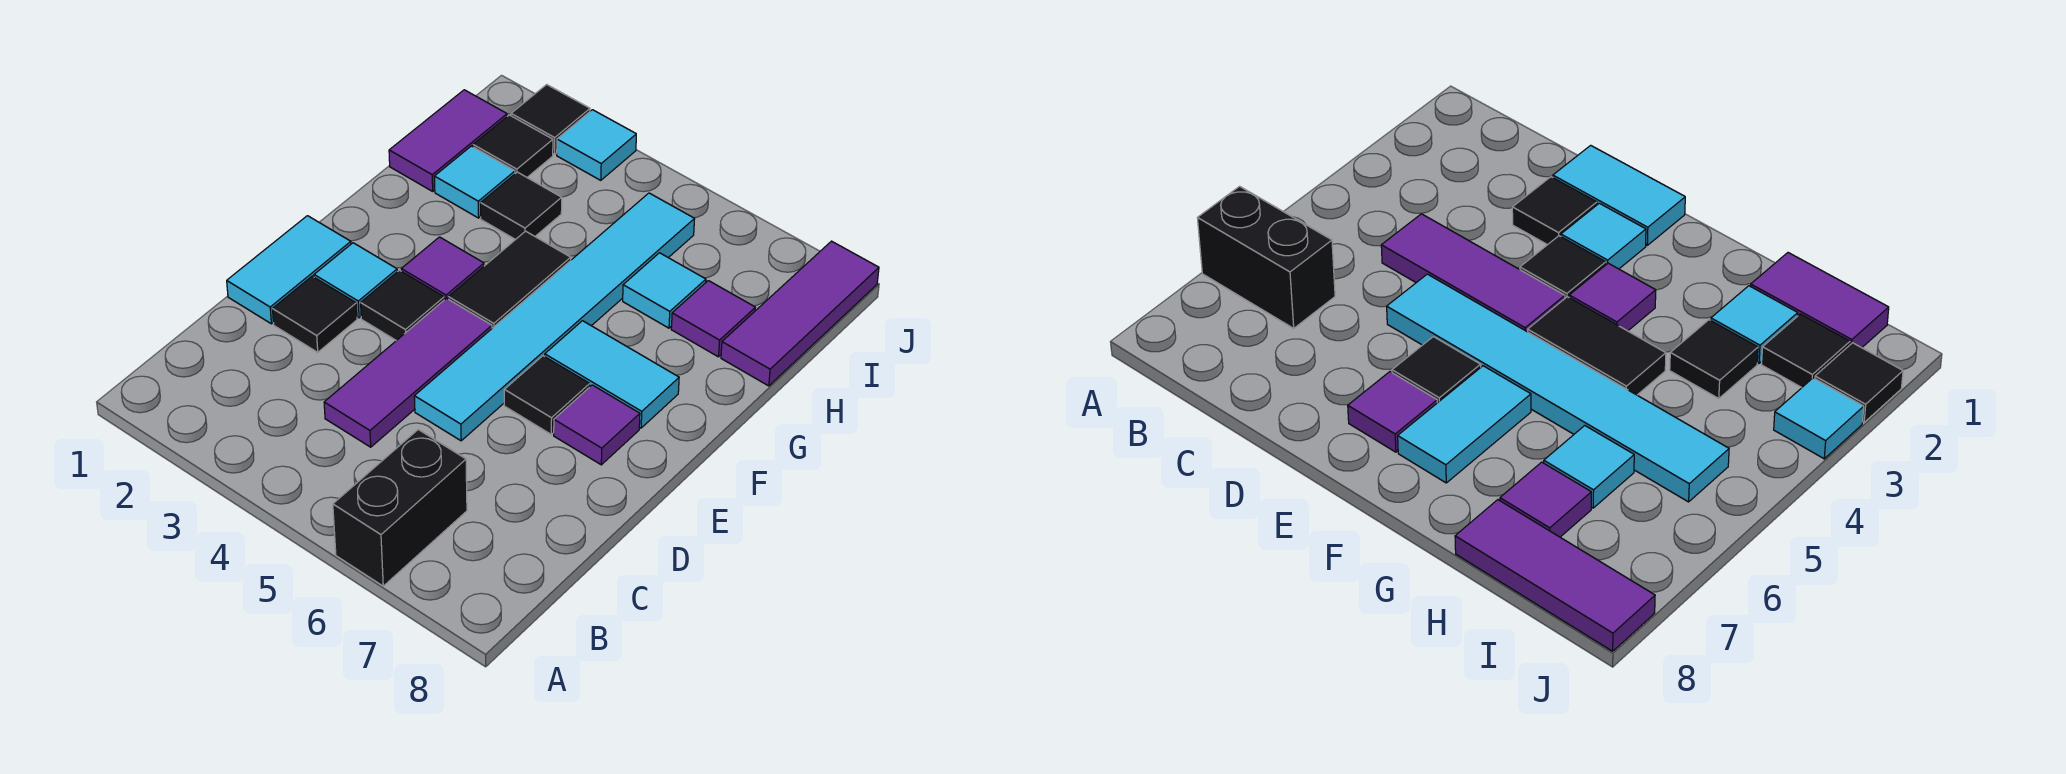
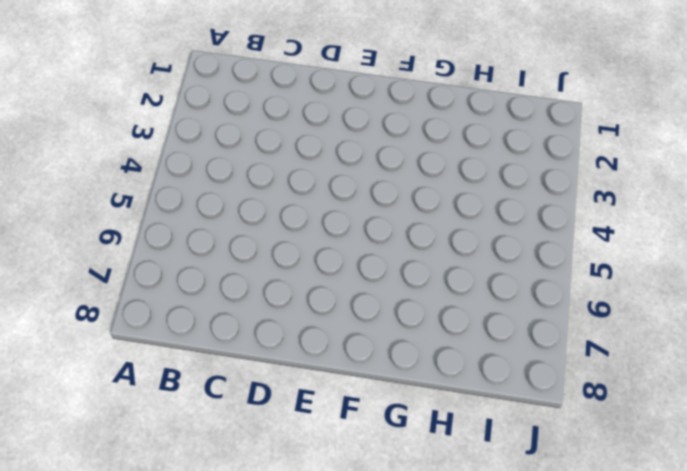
none -> black 1x2 brick [333,430,467,586]
none -> purple 1x3 tile [324,298,492,447]
none -> cyan 1x2 tile [227,216,351,324]

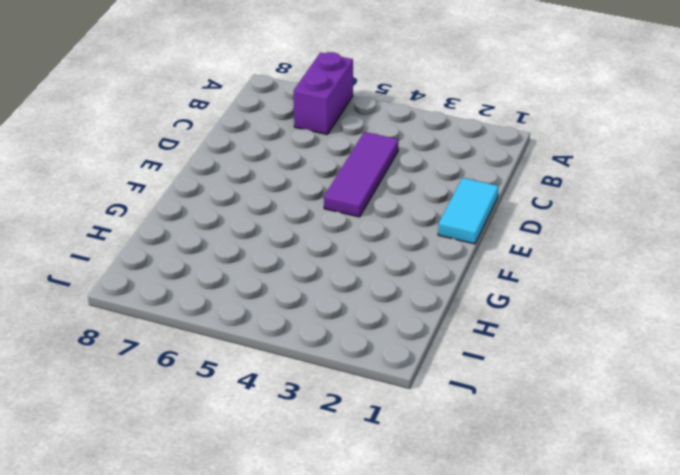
purple 1x2 brick [294,52,353,135] -> black 1x2 brick [333,430,467,586]
none -> black 1x1 tile [273,276,357,352]
none -> cyan 1x6 tile [414,193,694,441]
none -> cyan 1x1 tile [314,243,397,318]

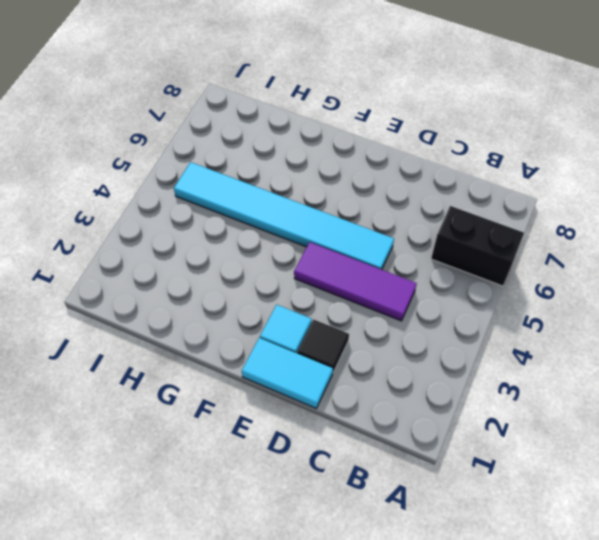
none -> black 1x1 tile [361,270,444,341]
none -> black 1x1 tile [504,356,590,434]
none -> purple 1x1 tile [554,385,640,465]

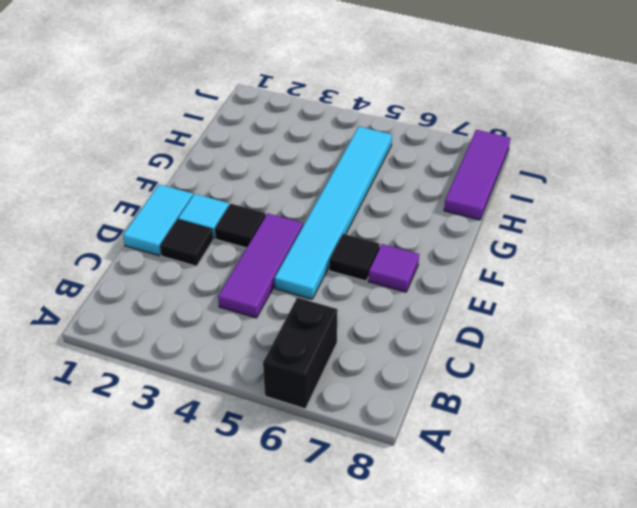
none -> purple 1x1 tile [401,237,484,300]
none -> black 1x2 tile [448,231,571,328]
none -> cyan 1x2 tile [545,321,679,428]

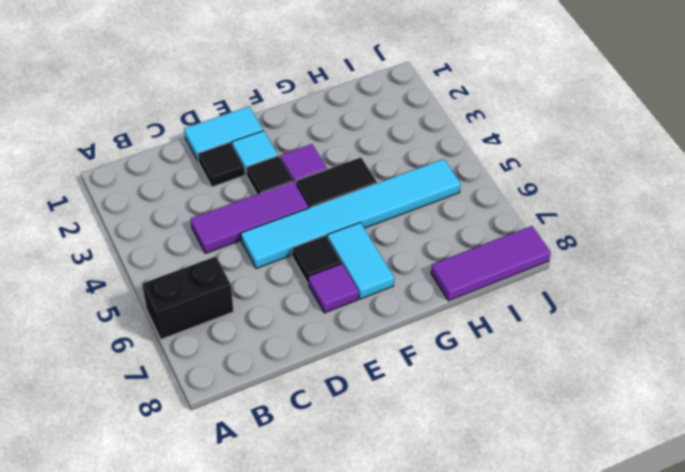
none -> purple 1x2 tile [389,90,507,191]
none -> cyan 1x1 tile [434,146,515,218]
none -> black 1x1 tile [481,172,562,240]

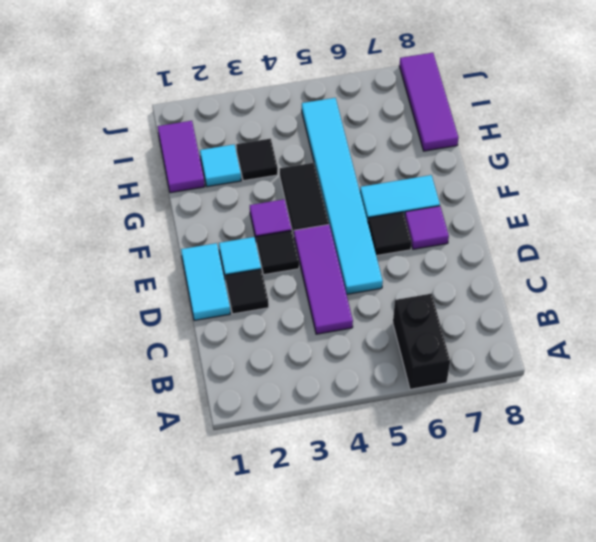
none -> cyan 1x1 tile [623,253,706,328]
none -> purple 1x1 tile [671,281,755,357]
none -> black 1x1 tile [473,115,553,177]

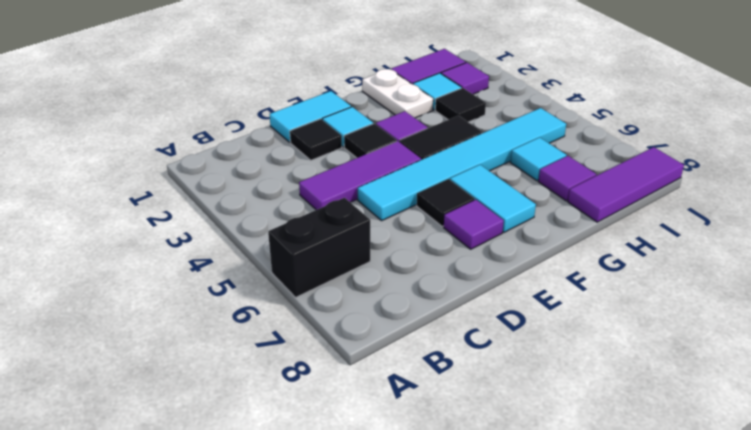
white 1x2 plate [362,69,433,118] -> none
purple 1x1 tile [441,63,489,94] -> black 1x1 tile [473,115,553,177]
none -> black 1x1 tile [511,85,590,154]
none -> cyan 1x1 tile [557,110,636,180]

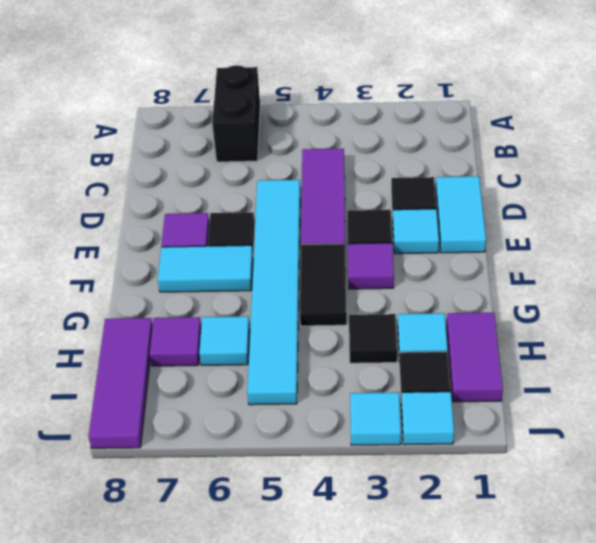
cyan 1x1 tile [401,392,454,445] -> black 1x1 tile [511,85,590,154]

